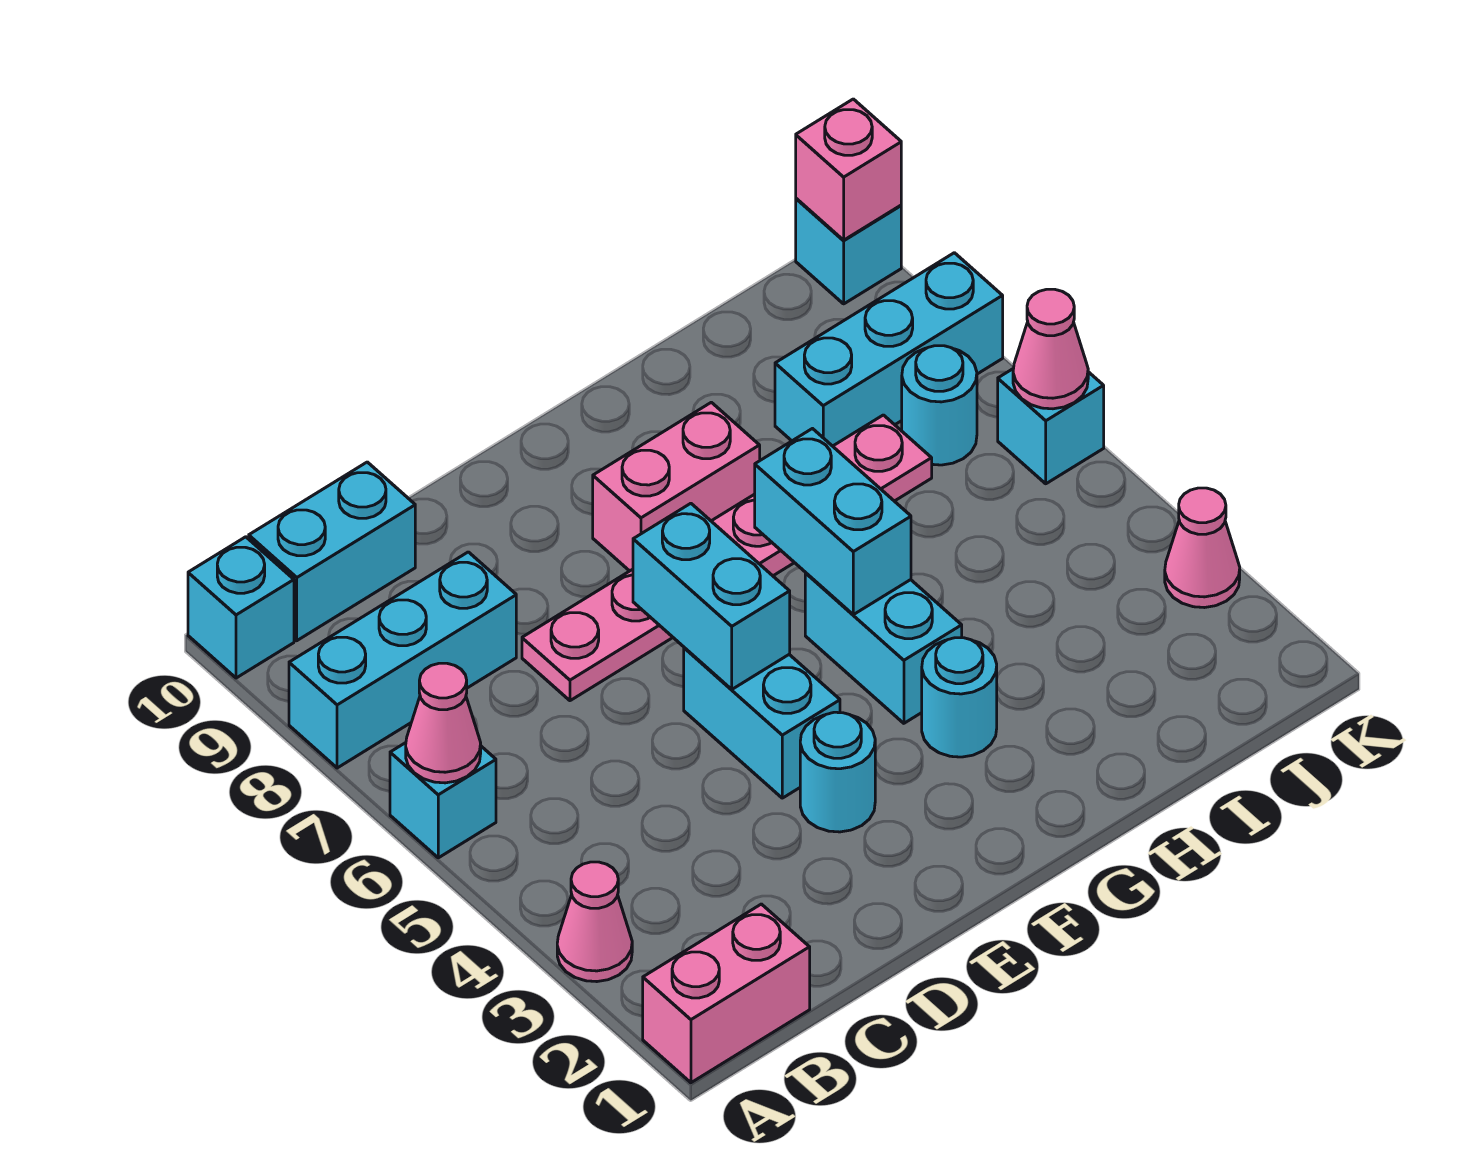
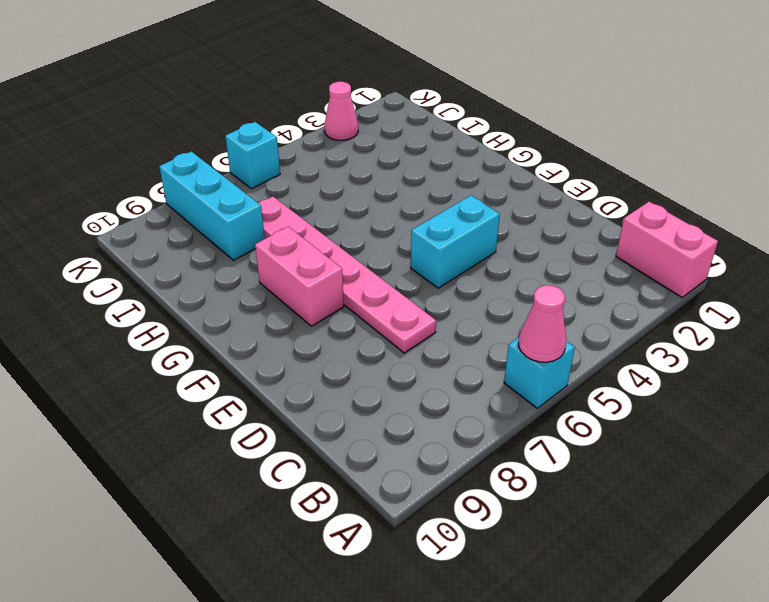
none -> pink 1x1 cone [557,862,632,982]
none -> cyan 1x3 brick [289,552,516,768]
none -> cyan 1x1 brick [188,537,294,678]

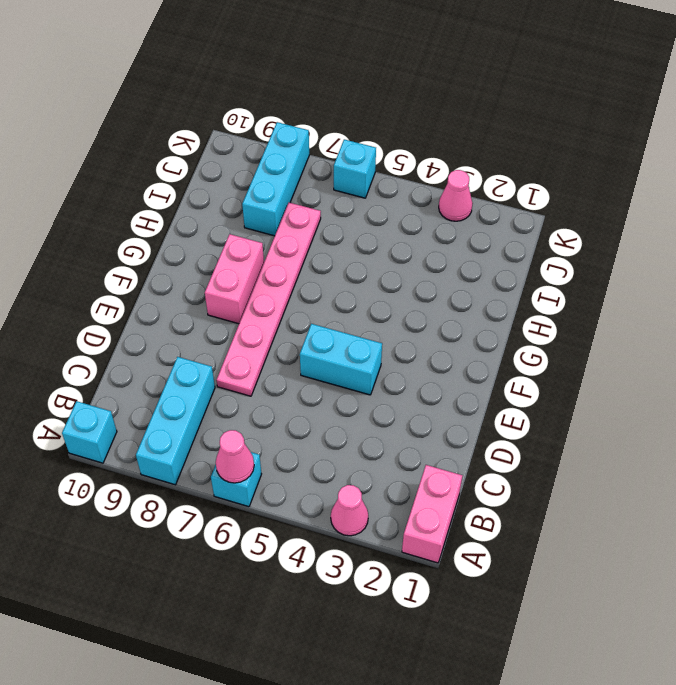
none -> cyan 1x2 brick [249,462,415,641]
none -> cyan 1x1 round brick [800,712,875,832]
none -> cyan 1x1 round brick [922,638,997,757]

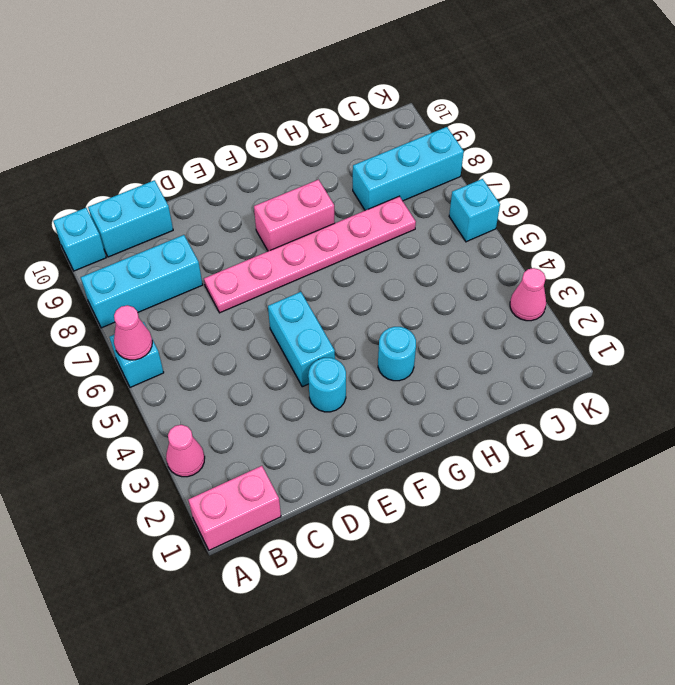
none -> cyan 1x2 brick [805,573,962,723]
none -> cyan 1x1 round brick [902,346,977,465]
none -> cyan 1x1 brick [796,199,901,304]

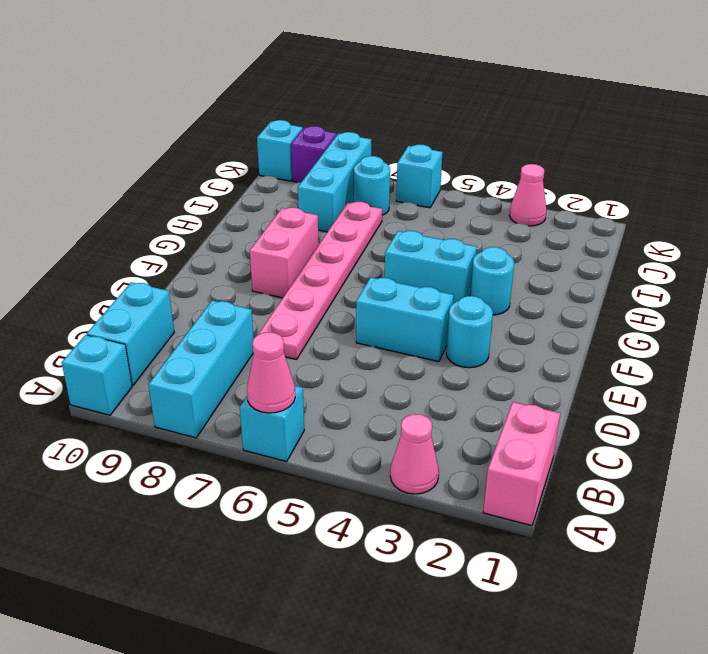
purple 1x1 brick [291,126,337,183] -> none
none -> cyan 1x2 brick [633,503,790,689]
none -> cyan 1x2 brick [755,429,911,615]
none -> pink 1x1 cone [1013,289,1088,409]

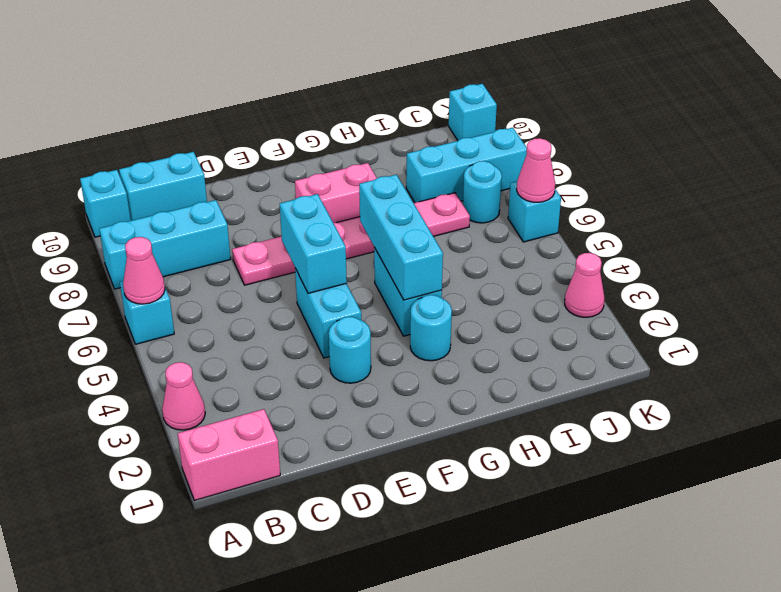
cyan 1x3 brick [359,175,443,300] -> cyan 1x2 brick [755,429,911,615]
none -> pink 1x1 brick [796,99,901,240]

